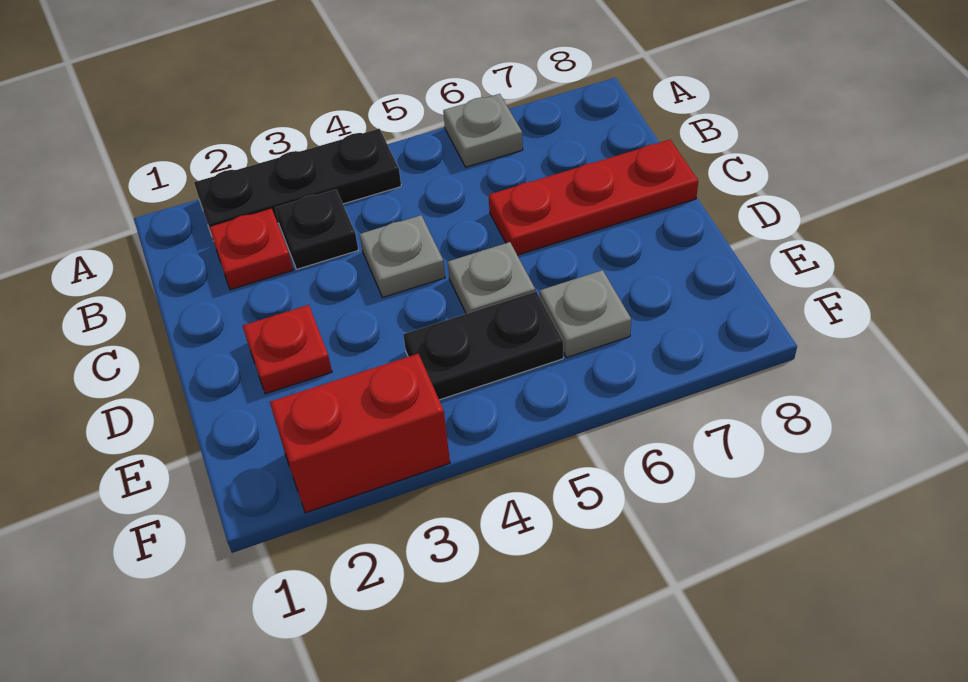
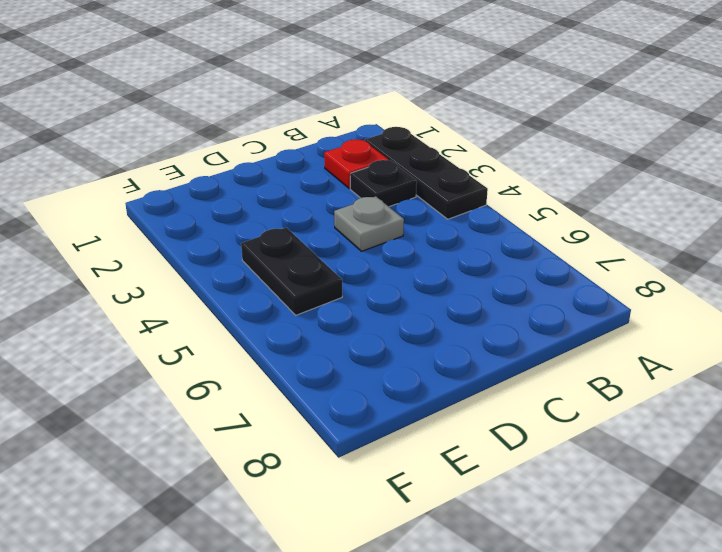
none -> grey 1x1 plate [443,94,523,167]
none -> red 1x3 plate [489,140,698,255]

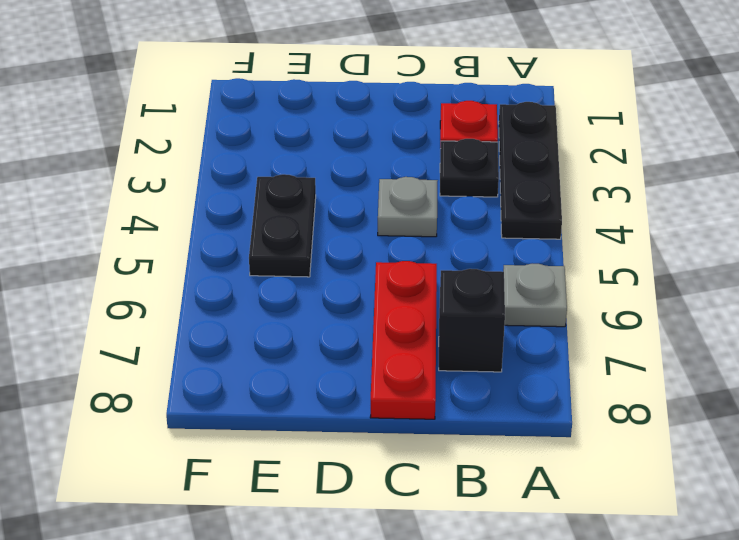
black 1x1 brick [439,269,505,372] -> none
none -> red 1x1 plate [243,305,332,394]
none -> grey 1x1 plate [448,242,535,314]

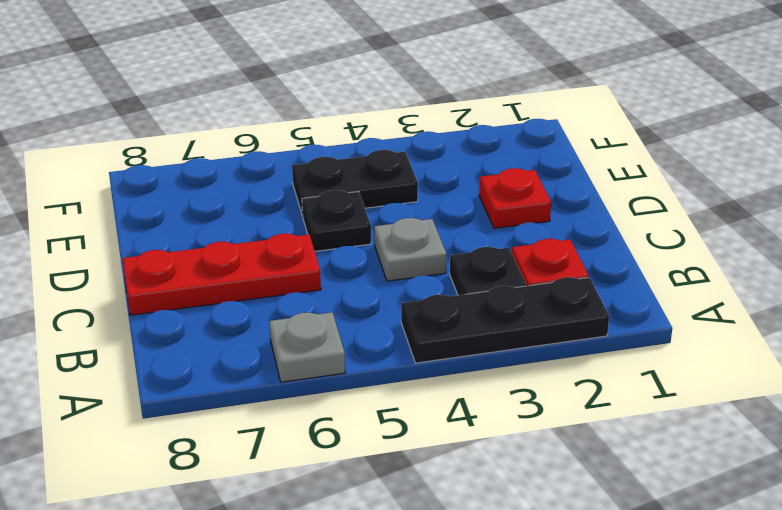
black 1x1 plate [302,190,371,251] -> grey 1x1 plate [448,242,535,314]
none -> grey 1x1 plate [540,270,631,358]
none -> red 1x2 brick [270,354,450,513]

